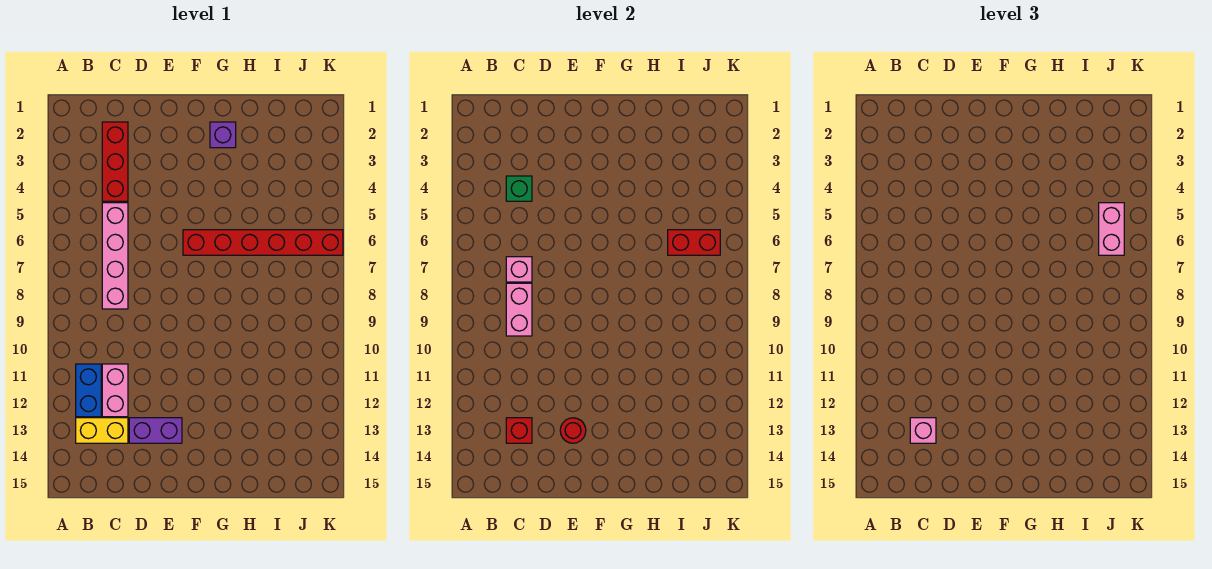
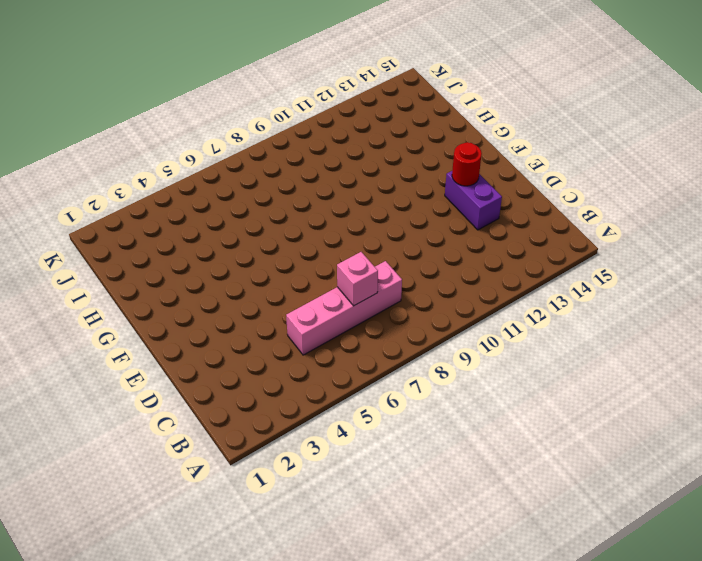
none -> blue 1x2 brick [76,364,101,417]
none -> yellow 1x2 brick [76,418,128,443]
none -> red 1x3 brick [102,122,128,201]

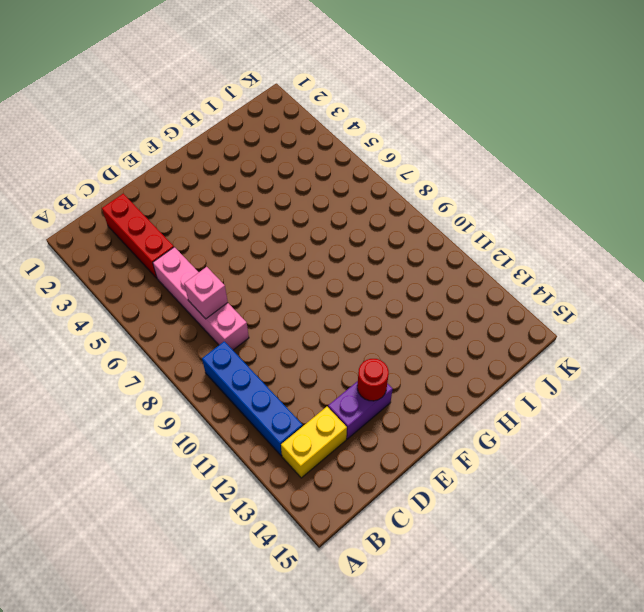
blue 1x4 brick [202,341,303,456] -> blue 1x2 brick [76,364,101,417]
none -> pink 1x2 brick [102,364,128,417]
none -> red 1x6 brick [183,230,343,255]
none -> purple 1x1 brick [210,122,236,148]

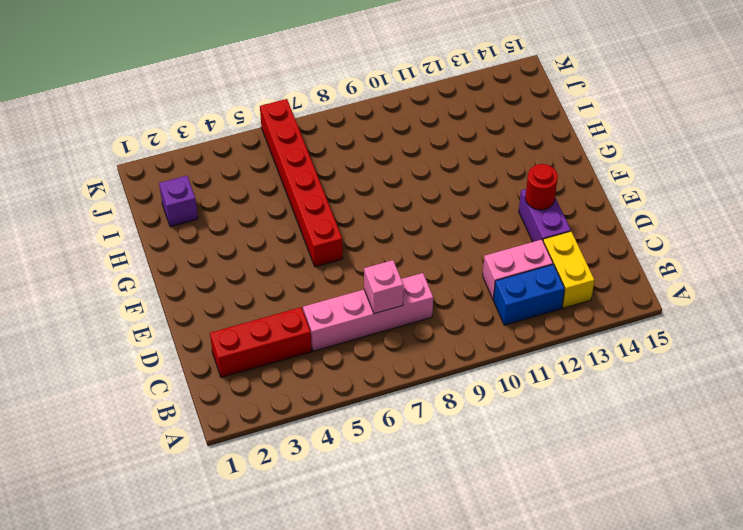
purple 1x1 brick [159,176,198,227] -> purple 1x1 brick moved to [210,122,236,148]
none -> green 1x1 brick [506,176,532,201]
none -> pink 1x2 brick [506,283,532,336]
none -> red 1x1 brick [506,418,532,443]

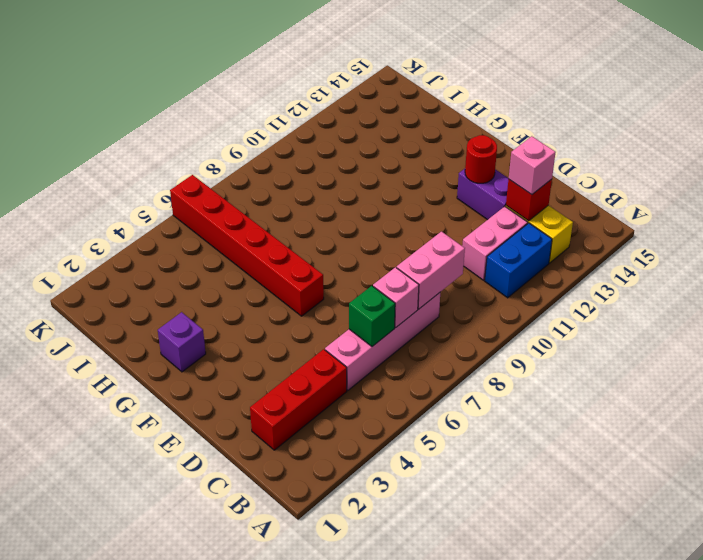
green 1x1 brick [349,286,395,346] -> green 1x1 brick moved to [506,176,532,201]
none -> red 1x2 brick [668,230,720,255]
none -> pink 1x2 brick [1099,203,1124,255]

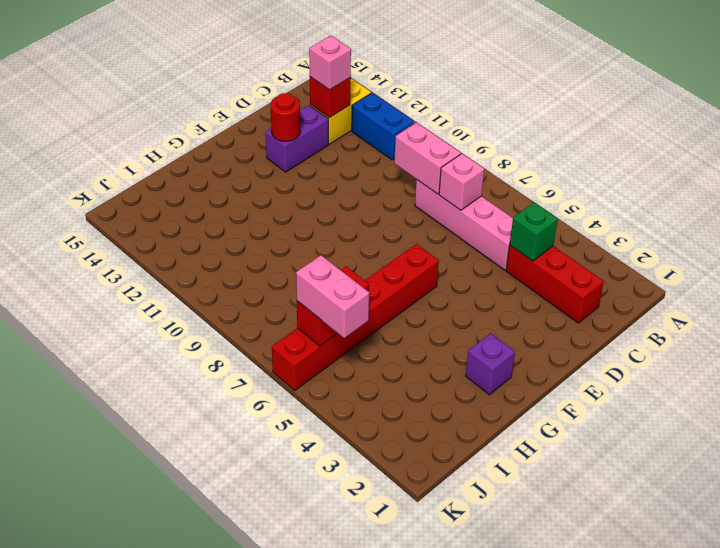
none -> pink 1x2 brick [102,364,128,417]

